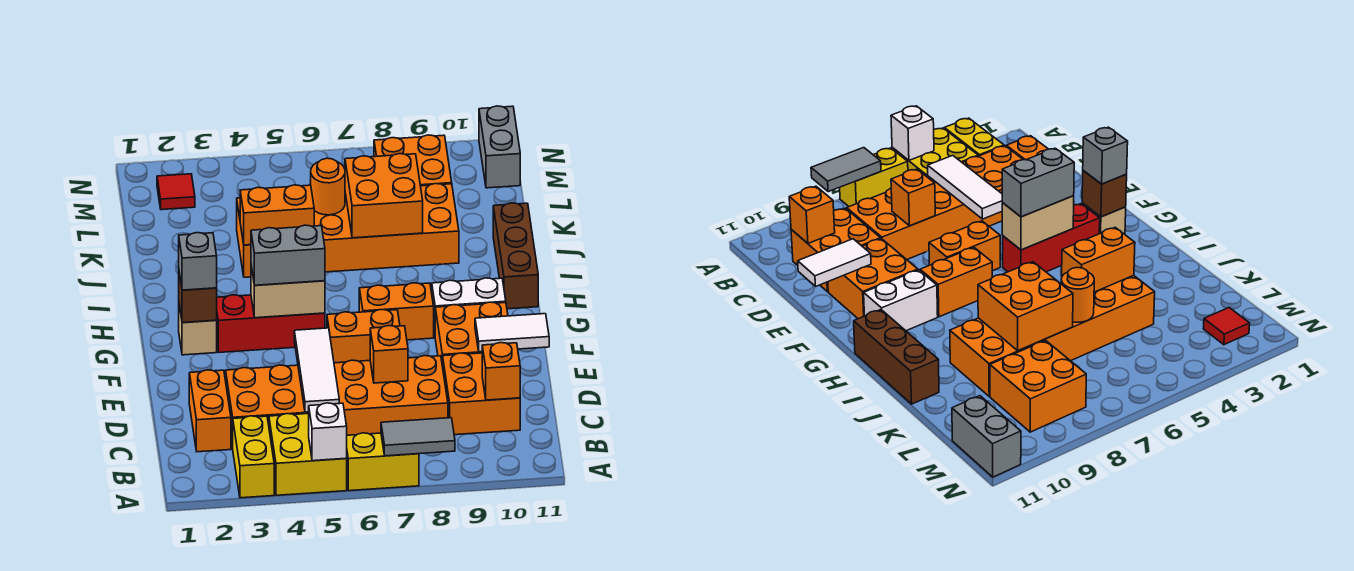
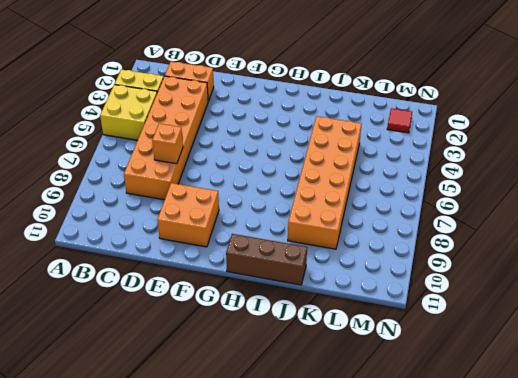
none -> yellow 1x2 brick [346,433,419,491]
none -> orange 2x2 brick [443,353,520,435]
none -> orange 1x2 brick [327,310,400,363]
none -> tan 1x1 brick [179,305,217,355]

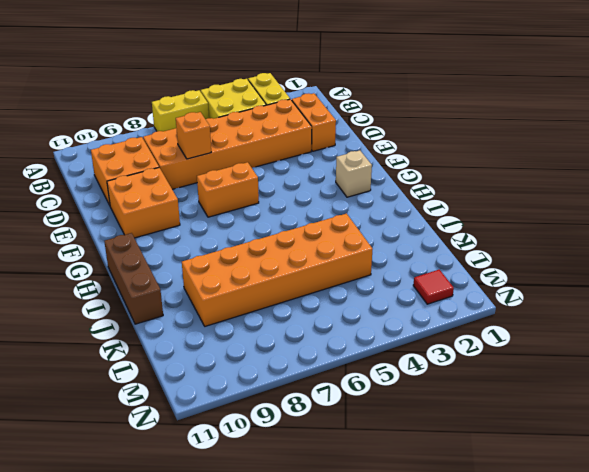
none -> red 1x3 brick [216,295,325,352]
none -> orange 1x2 brick [359,283,434,340]
none -> white 1x2 brick [432,278,506,333]
none -> orange 2x2 brick [374,135,452,186]

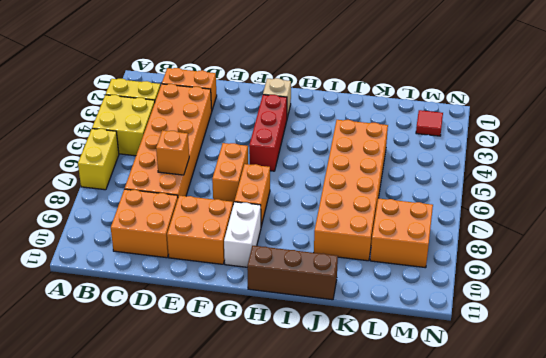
none -> grey 1x2 brick [479,106,520,188]
none -> white 1x1 brick [309,403,347,461]
none -> grey 1x2 tile [381,418,455,456]
none -> white 1x3 tile [294,328,339,412]

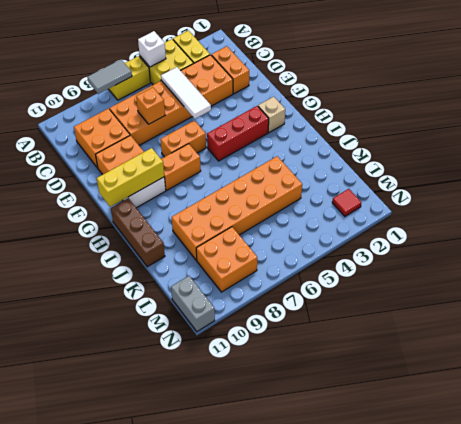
yellow 1x3 brick [97,148,164,207] -> none
none -> orange 1x1 brick [482,343,520,400]
none -> white 1x2 tile [475,314,549,352]
none -> brown 1x1 brick [179,273,217,323]
none -> tan 1x2 brick [251,266,325,318]

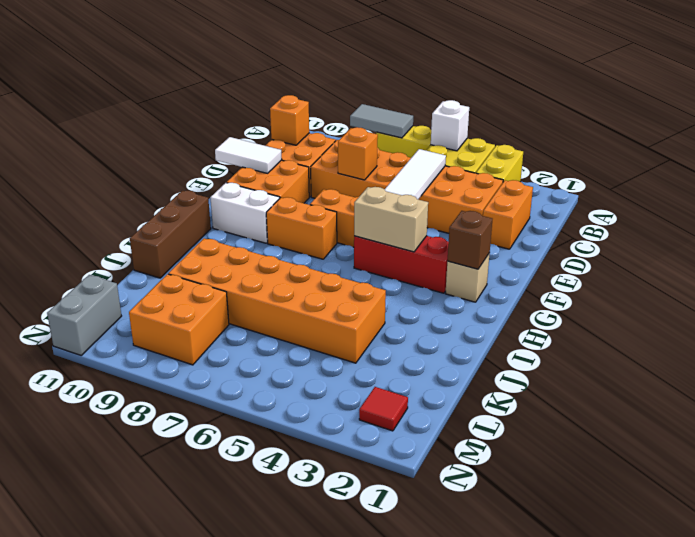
none -> orange 1x2 brick [240,185,314,245]
none -> orange 2x2 brick [345,154,423,238]
none -> orange 1x1 round brick [311,158,345,215]
none -> grey 1x1 brick [179,233,217,290]

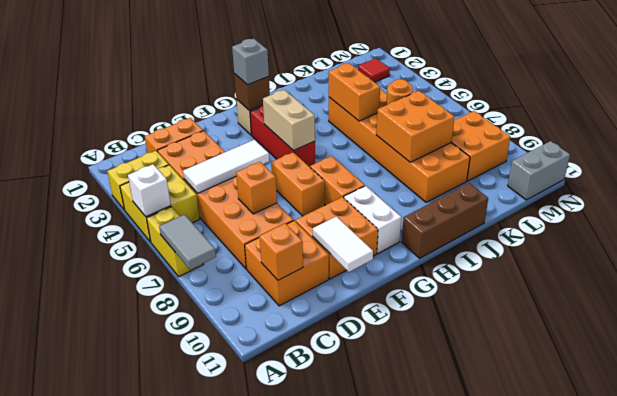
none -> grey 1x2 brick [251,225,325,285]

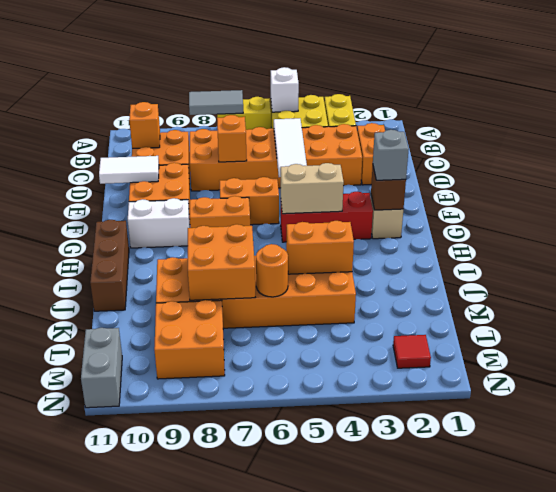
none -> grey 1x2 brick [251,225,325,285]

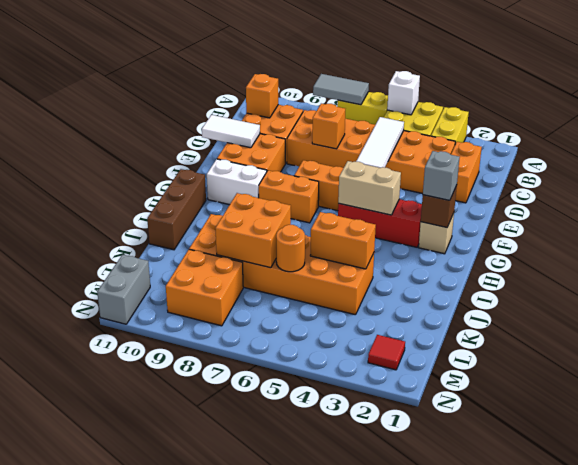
none -> grey 1x2 brick [251,225,325,285]

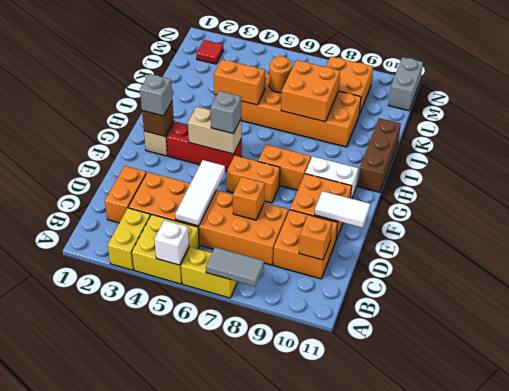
grey 1x1 brick [210,91,241,134] -> grey 1x2 brick [251,225,325,285]

